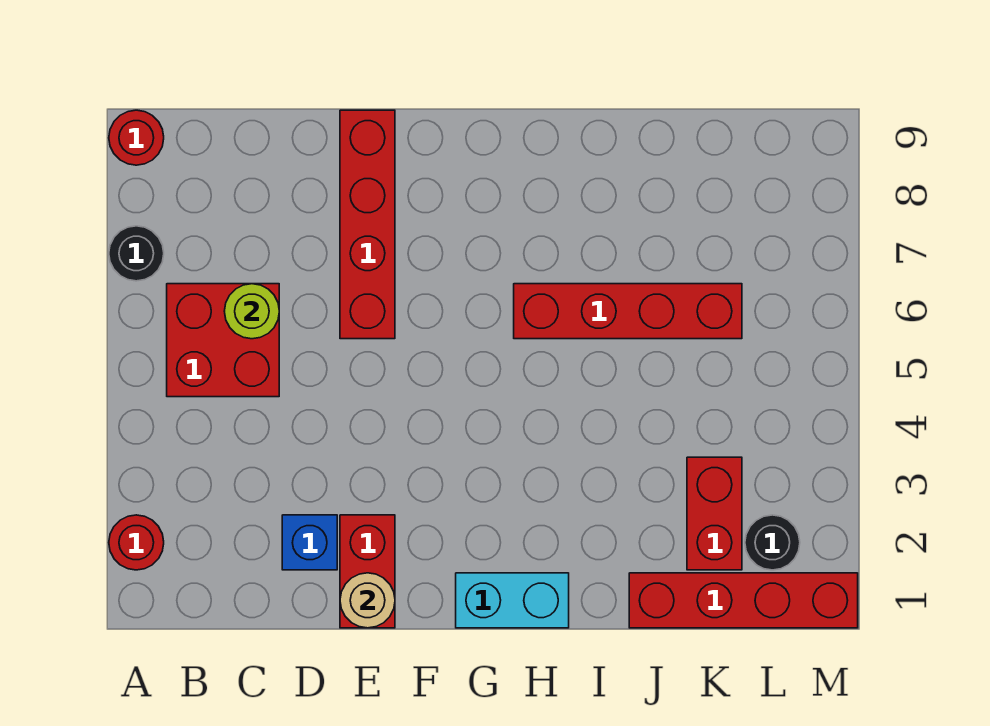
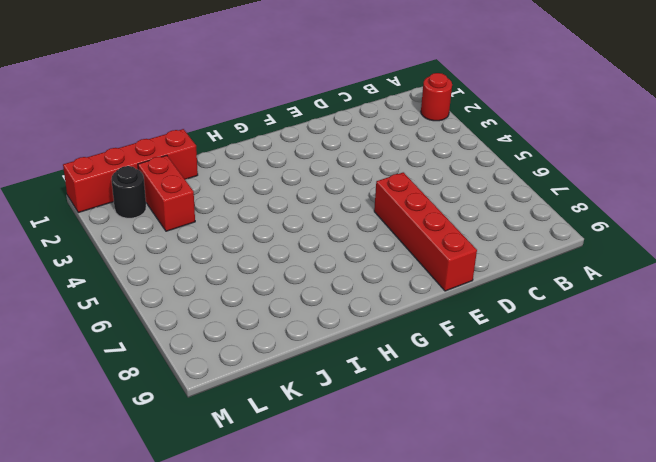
none -> black 1x1 round brick [109,226,164,281]
none -> red 1x1 round brick [109,110,164,165]
none -> red 2x2 brick [167,284,279,397]

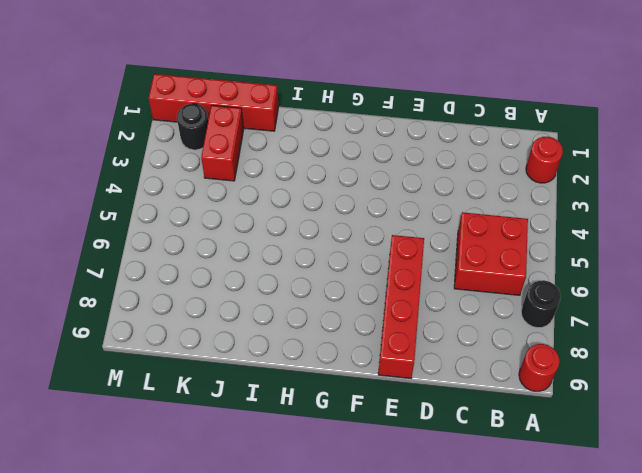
none -> blue 1x1 brick [282,515,337,570]
none -> red 1x2 brick [340,515,395,628]
none -> cyan 1x2 brick [456,573,569,628]

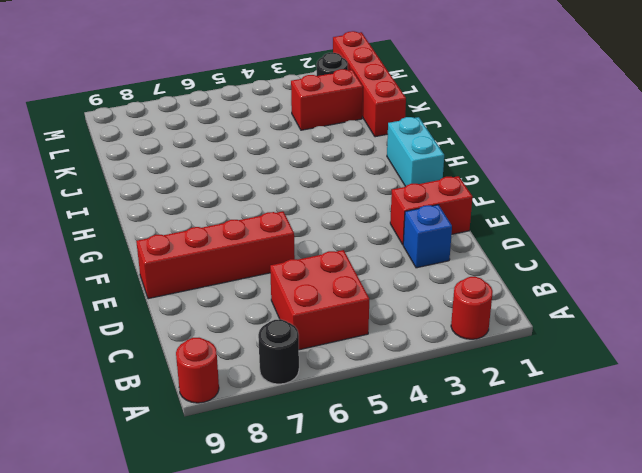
none -> red 1x4 brick [514,284,742,339]
none -> lime 1x1 round brick [224,284,279,339]
none -> tan 1x1 round brick [340,573,395,628]

